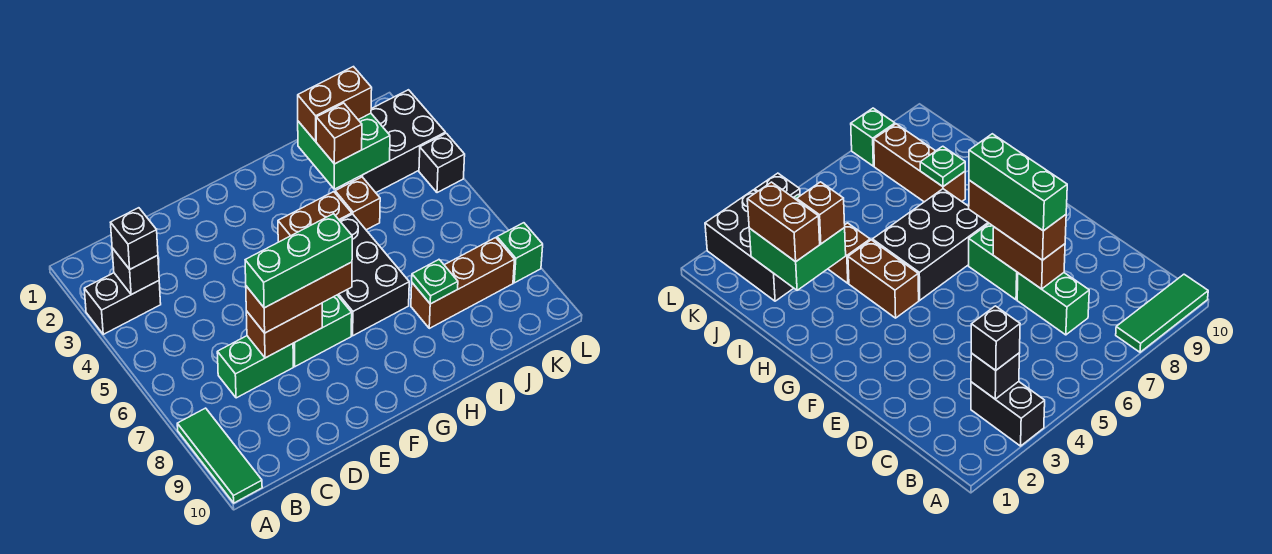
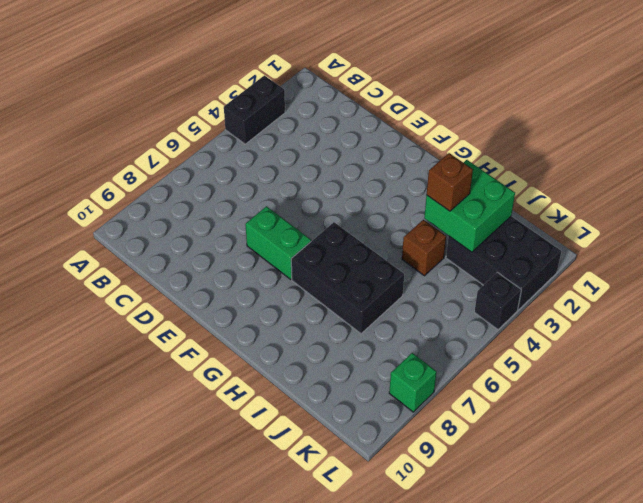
black 1x2 brick [224,75,285,144] -> black 1x2 brick turned to [84,273,161,334]
black 2x3 brick [291,222,404,334] -> black 2x3 brick turned to [338,214,409,336]
none -> green 1x3 tile [177,408,262,503]
none -> green 1x2 brick [217,336,293,398]
none -> brown 1x2 brick [278,192,352,242]

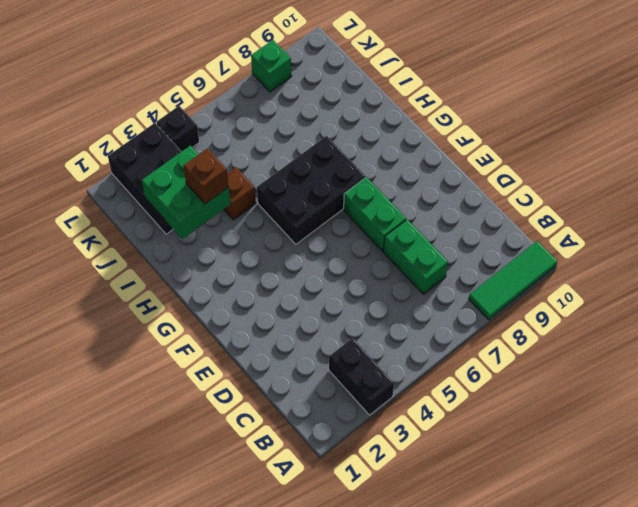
none -> brown 1x2 brick [278,192,352,242]
none -> brown 1x3 brick [411,238,514,328]
none -> black 1x1 brick [112,248,159,294]

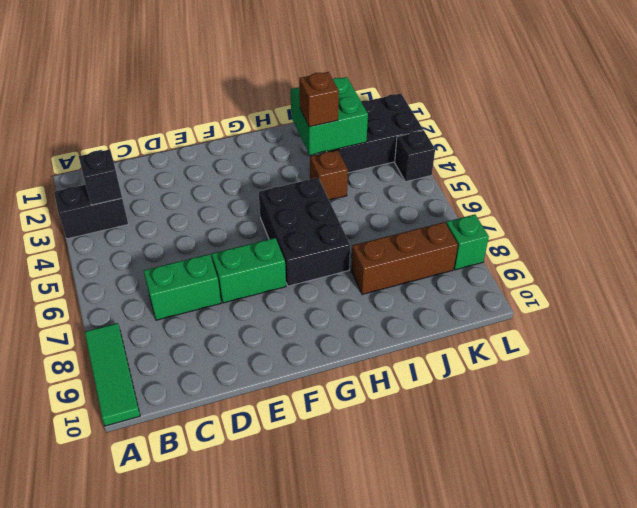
none -> brown 1x2 brick [278,192,352,242]
none -> brown 1x2 brick [246,303,322,358]
none -> green 1x1 plate [412,260,458,304]

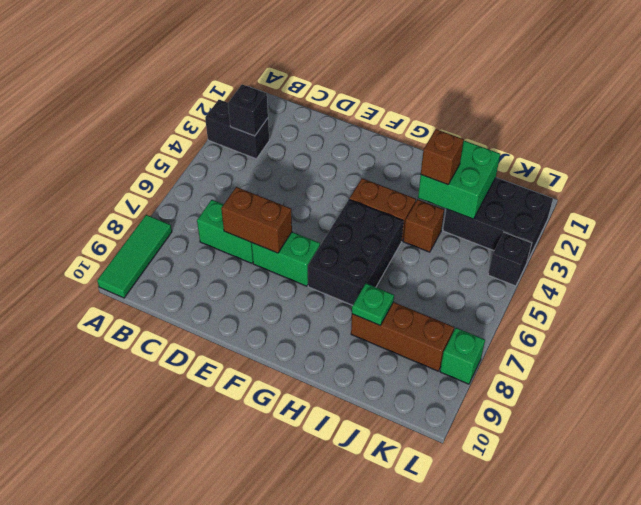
none -> black 1x1 brick [111,208,158,269]
none -> brown 1x3 brick [246,262,352,333]
none -> brown 1x2 brick [298,67,372,141]

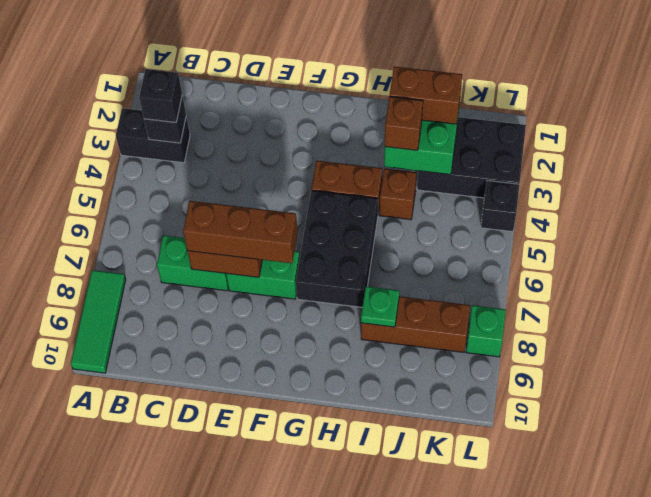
none -> green 1x3 brick [245,214,352,308]

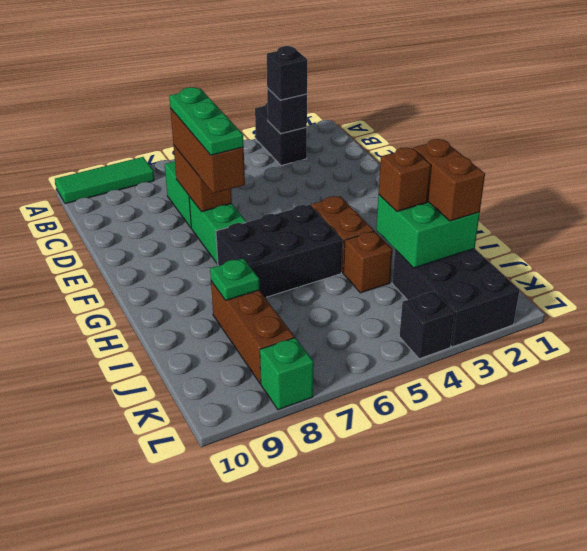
green 1x3 plate [169,87,244,155] -> green 1x3 brick [245,214,352,308]

